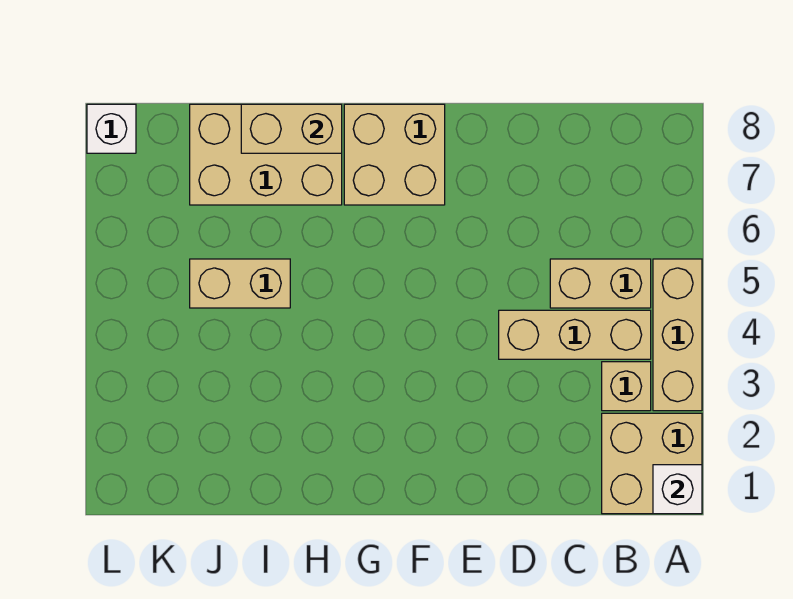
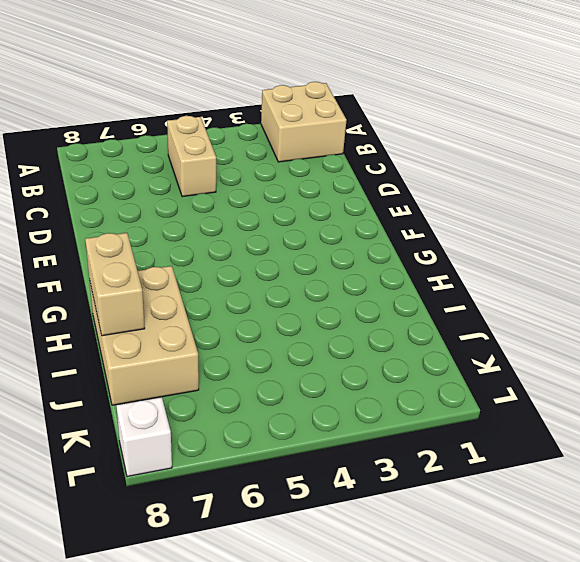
none -> tan 1x3 brick [653,259,702,411]
none -> tan 1x1 brick [602,362,651,411]

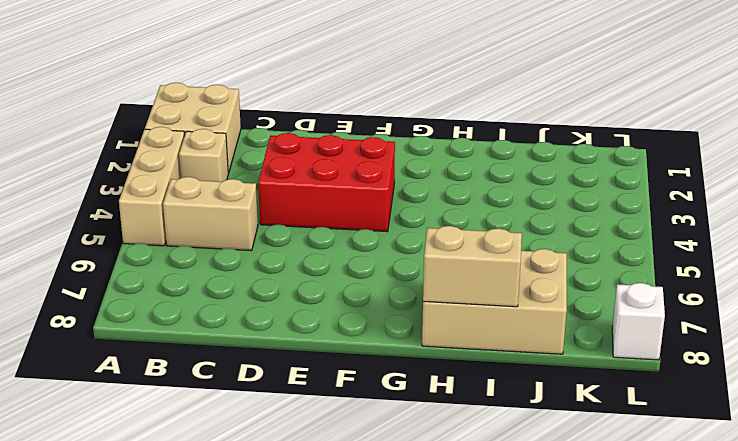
red 2x3 brick [258,133,395,232] -> tan 1x3 brick [499,310,651,359]
none -> tan 2x2 brick [344,104,445,205]
none -> tan 1x2 brick [190,259,290,308]

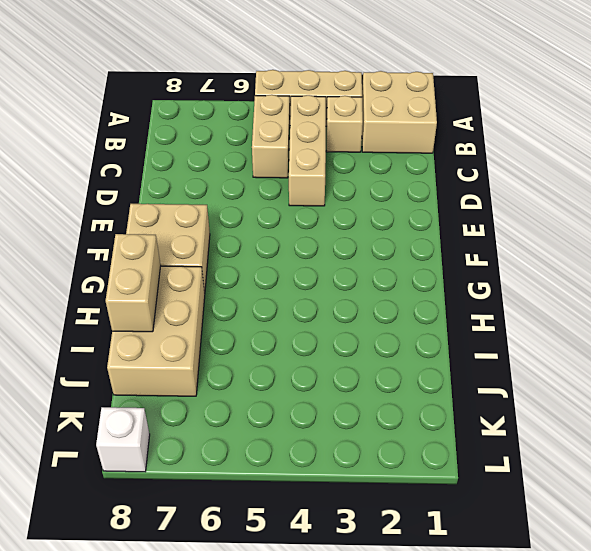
none -> tan 1x2 brick [190,259,290,308]
none -> white 1x1 brick [653,465,702,514]

